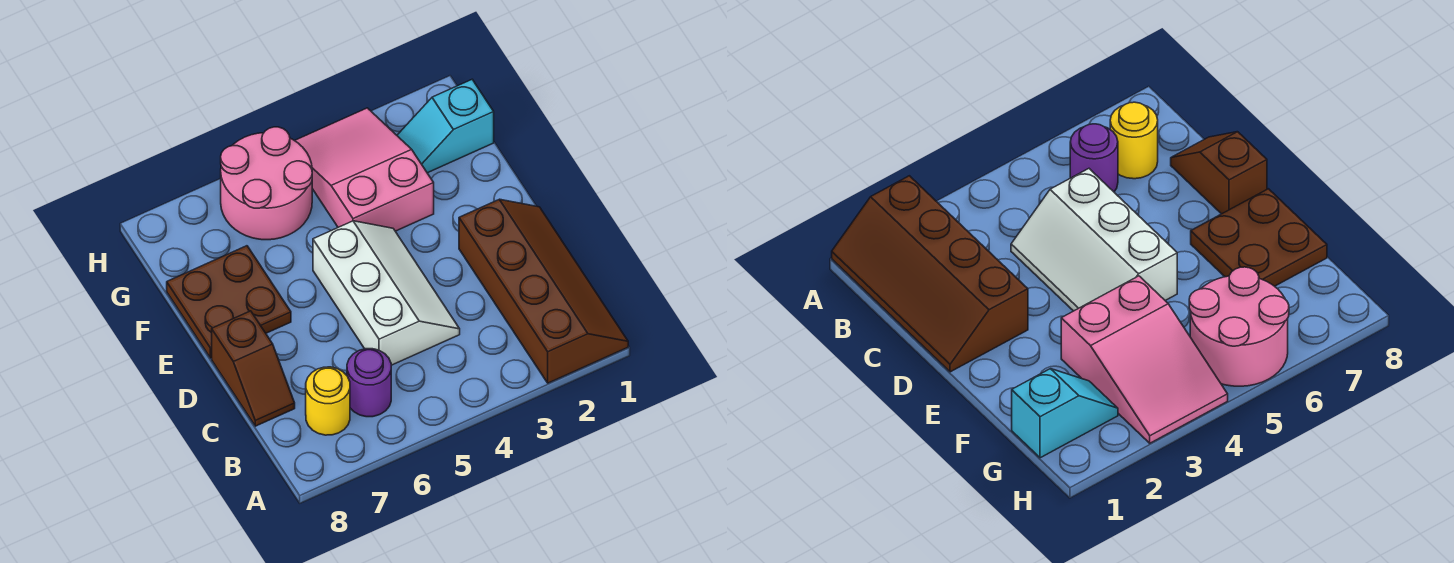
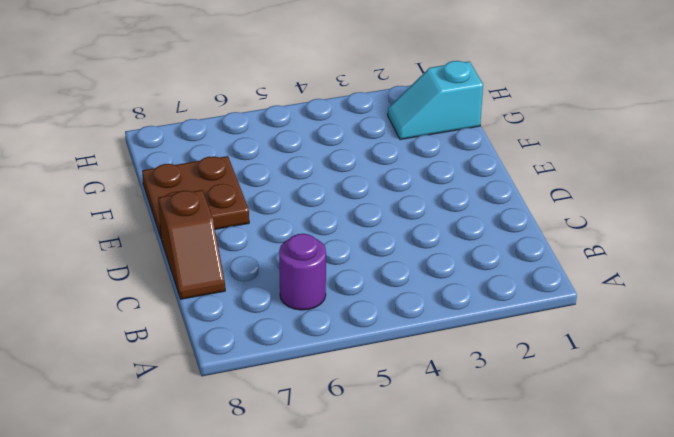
none -> brown 2x4 slope [459,199,628,383]
none -> yellow 1x1 round brick [306,367,350,435]

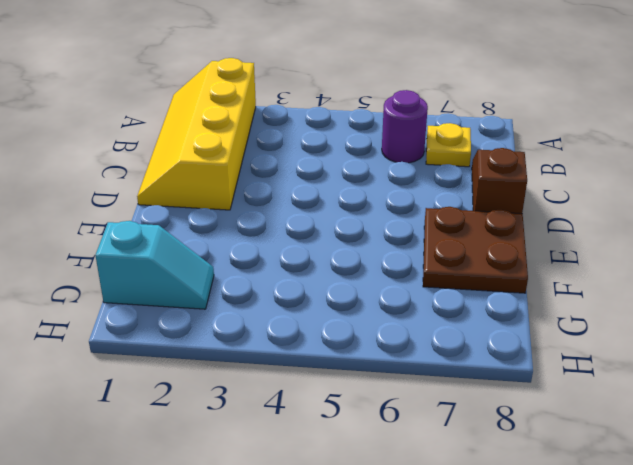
yellow 2x4 slope [137,58,256,210] -> brown 2x4 slope [459,199,628,383]
yellow 1x1 plate [426,123,471,167] -> yellow 1x1 round brick [306,367,350,435]
none -> white 2x3 slope [313,221,460,365]
none -> pink 2x3 slope [295,108,434,231]

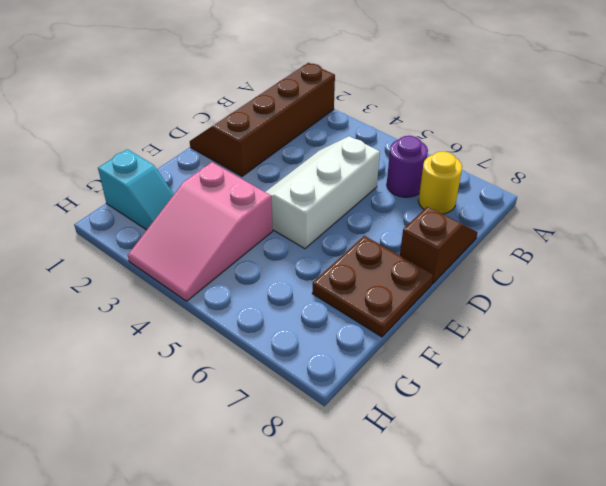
none -> pink 2x2 round brick [221,127,312,240]

